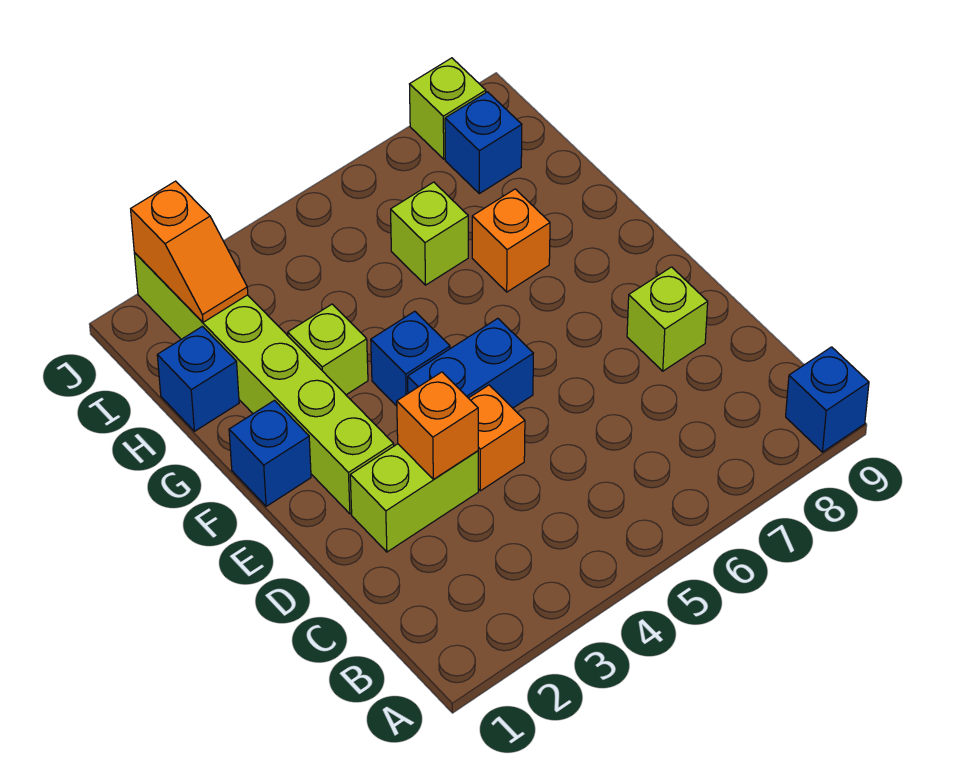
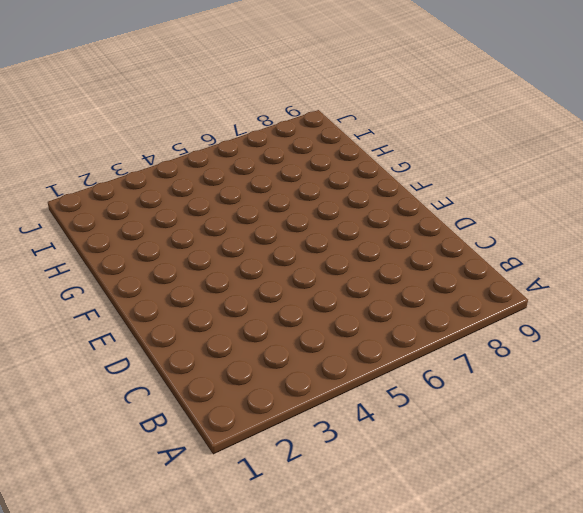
none -> blue 1x1 brick [786,347,869,452]
none -> lime 1x2 brick [350,444,478,552]
none -> orange 1x1 brick [469,385,525,491]

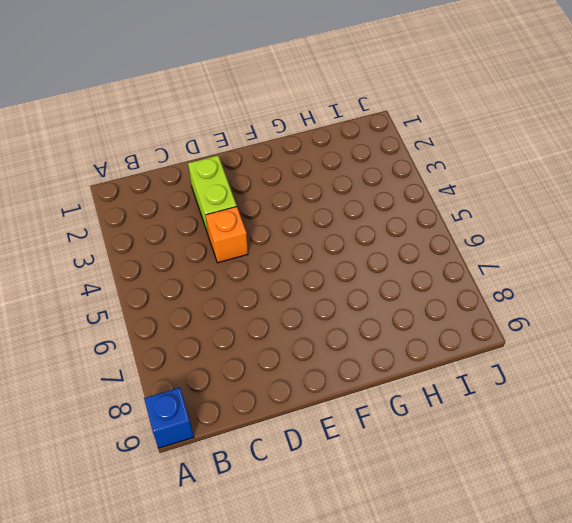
none -> lime 1x1 brick [627,267,708,371]
none -> lime 1x6 brick [134,253,394,514]
none -> blue 1x2 brick [408,318,533,408]

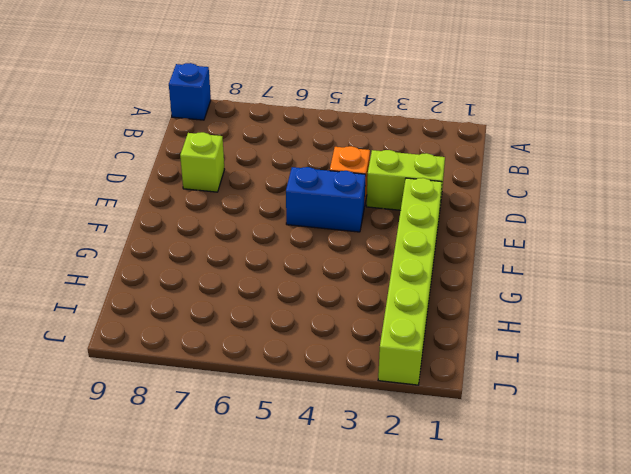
none -> blue 1x1 brick [229,400,311,506]
none -> blue 1x1 brick [371,311,450,406]
none -> lime 1x1 brick [288,304,368,395]

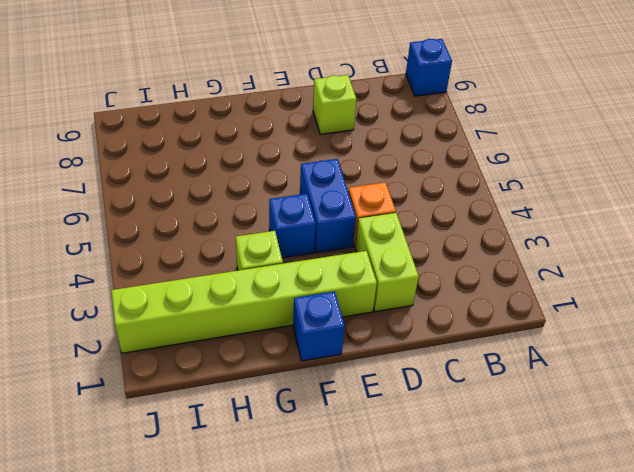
none -> orange 1x1 brick [472,189,550,292]
none -> blue 1x1 brick [157,326,239,431]
none -> lime 1x1 brick [391,182,468,285]

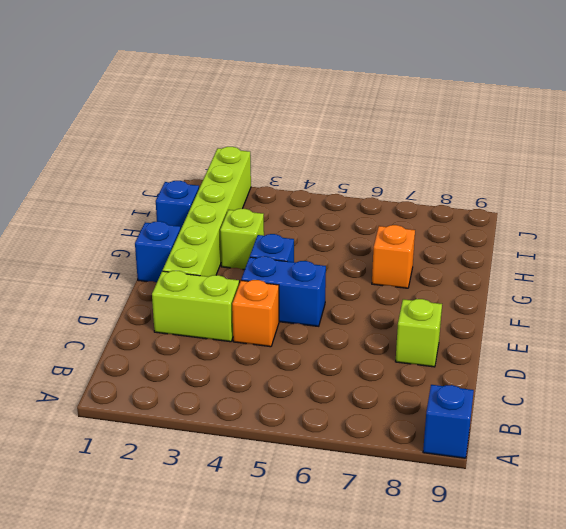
none -> lime 1x1 brick [391,182,468,285]
none -> blue 1x1 brick [445,92,522,194]
none -> lime 1x1 brick [410,58,486,159]

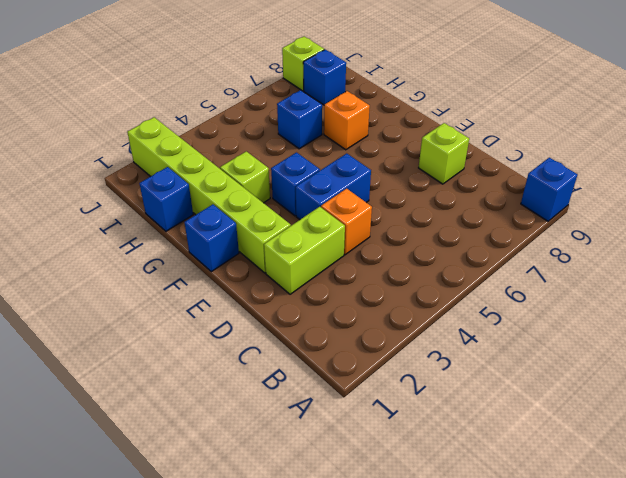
blue 1x1 brick [277,90,322,149] -> lime 1x1 brick [391,182,468,285]
none -> orange 1x1 brick [397,372,478,479]
none -> orange 1x2 slope [131,181,248,322]

